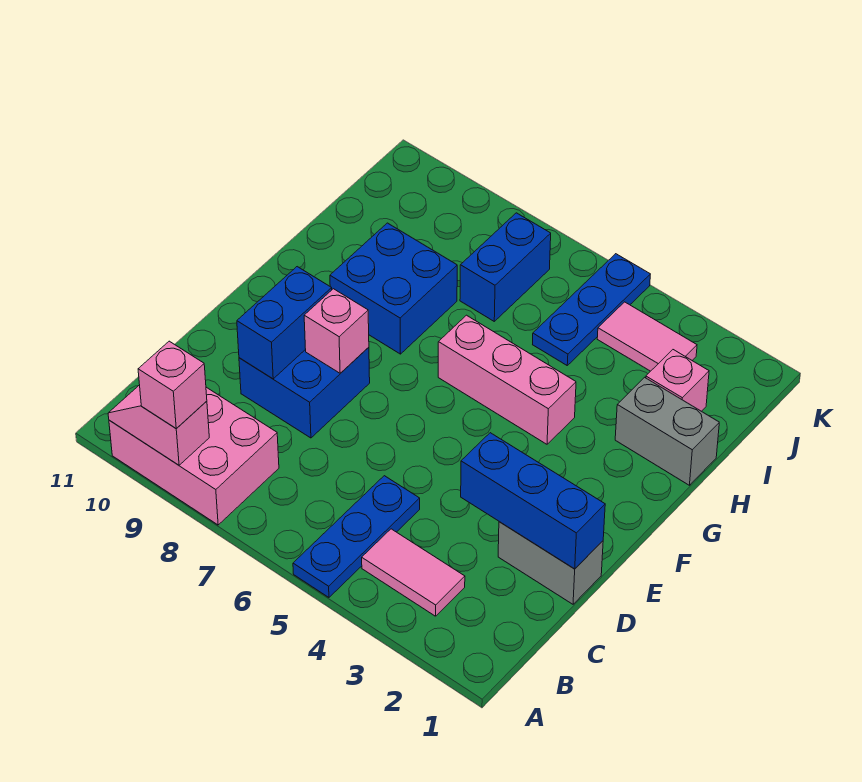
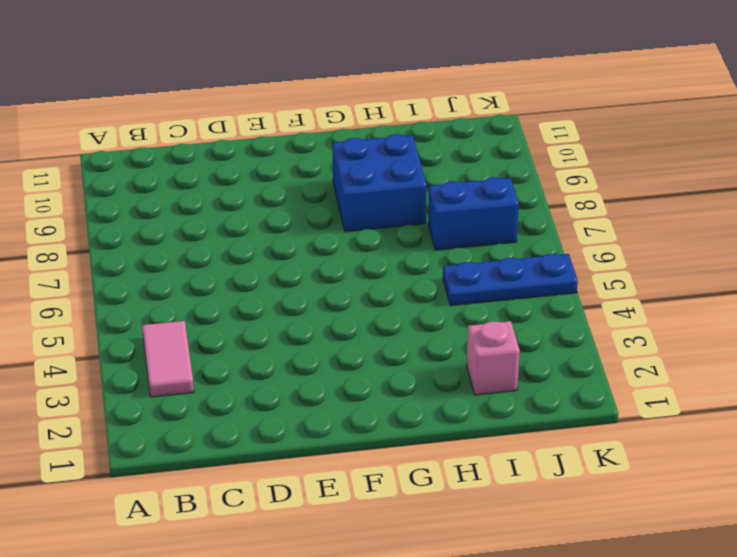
none -> blue 1x3 plate [293,476,420,597]
none -> pink 2x3 brick [109,387,279,525]
none -> grey 1x2 brick [498,522,603,604]

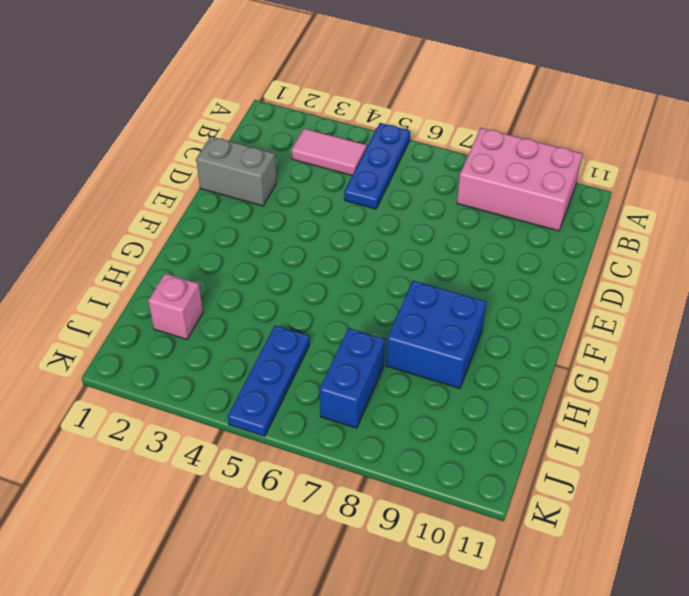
none -> blue 2x2 brick [239,347,370,438]
none -> pink 1x3 brick [438,315,576,444]
none -> grey 1x2 brick [615,377,719,485]

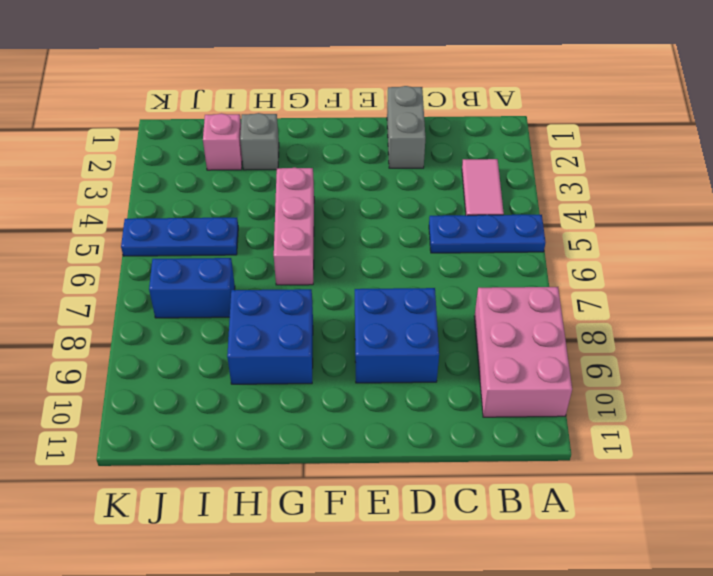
grey 1x1 brick [240,113,279,170] -> grey 1x2 brick [615,377,719,485]
none -> pink 1x2 tile [597,302,697,371]
none -> pink 1x2 slope [108,386,209,465]
none -> blue 1x3 brick [461,433,605,569]

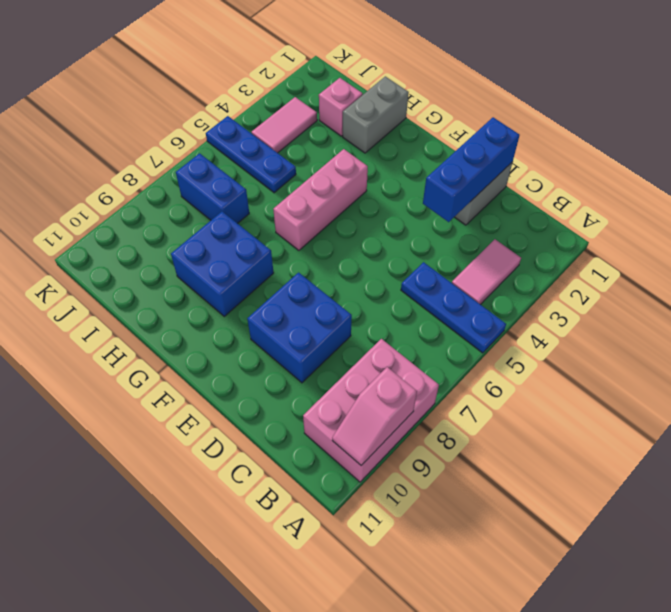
none -> blue 1x2 brick [237,267,332,379]
none -> pink 1x1 brick [304,289,369,373]
none -> pink 1x1 brick [138,341,207,429]

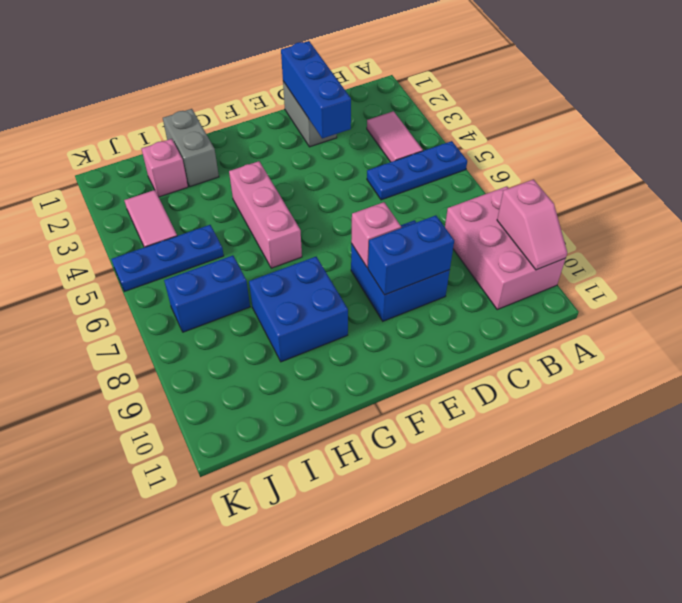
none -> pink 1x1 brick [138,341,207,429]

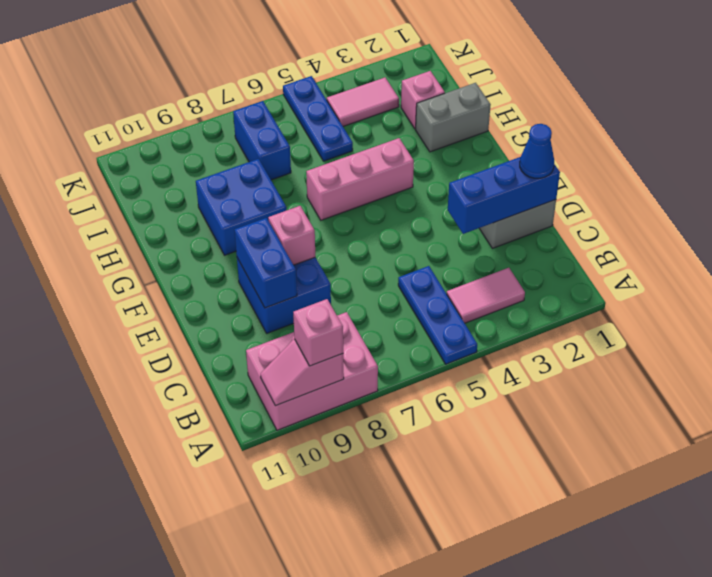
blue 1x1 cone [520,124,554,178] -> none

